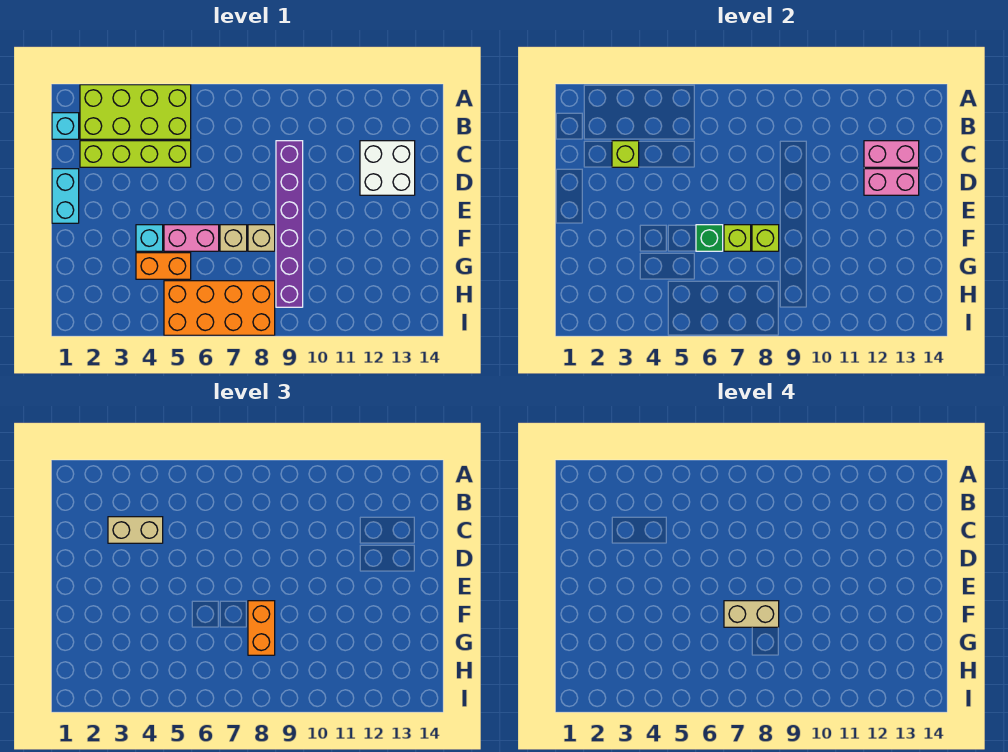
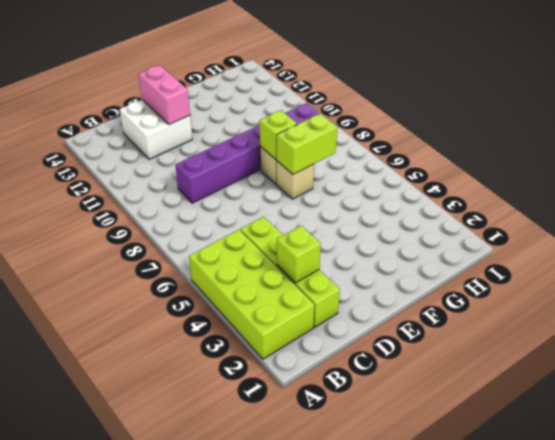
lime 1x2 brick [276,114,337,174] -> lime 1x1 brick [724,225,751,251]
none -> cyan 1x1 brick [52,113,79,139]
none -> cyan 1x2 brick [52,169,79,223]
none -> cyan 1x1 brick [136,225,163,251]

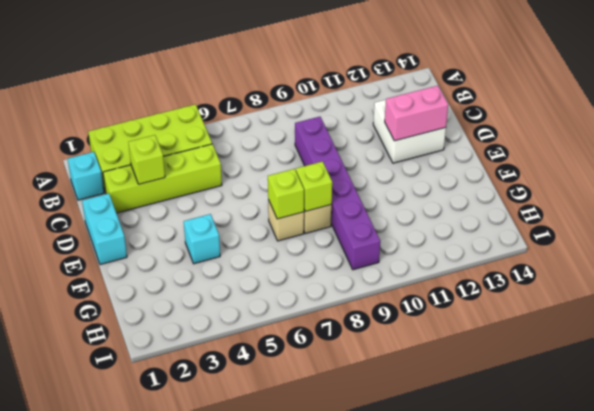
none -> pink 1x2 brick [164,225,219,251]
none -> orange 1x2 brick [136,253,191,279]
none -> orange 2x4 brick [164,281,275,335]

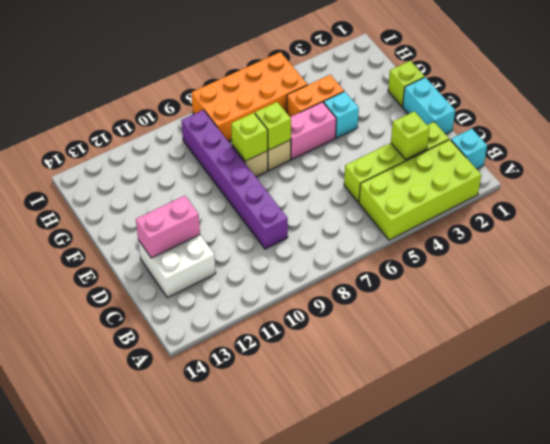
lime 1x1 brick [388,61,424,107] -> none
none -> pink 1x2 brick [864,141,919,167]
none -> green 1x1 brick [696,225,723,251]
none -> tan 1x2 brick [108,517,163,543]

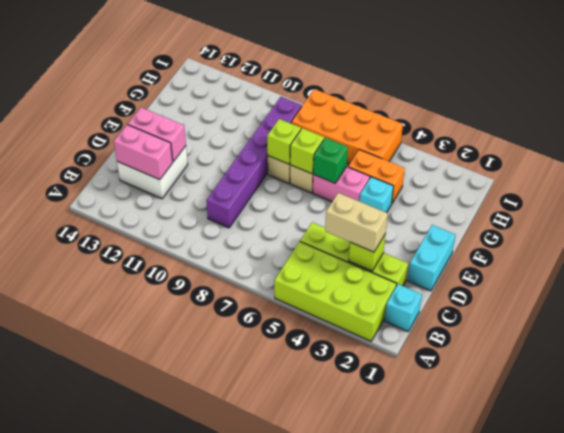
none -> orange 1x2 brick [248,601,275,655]
none -> tan 1x2 brick [724,601,779,627]

